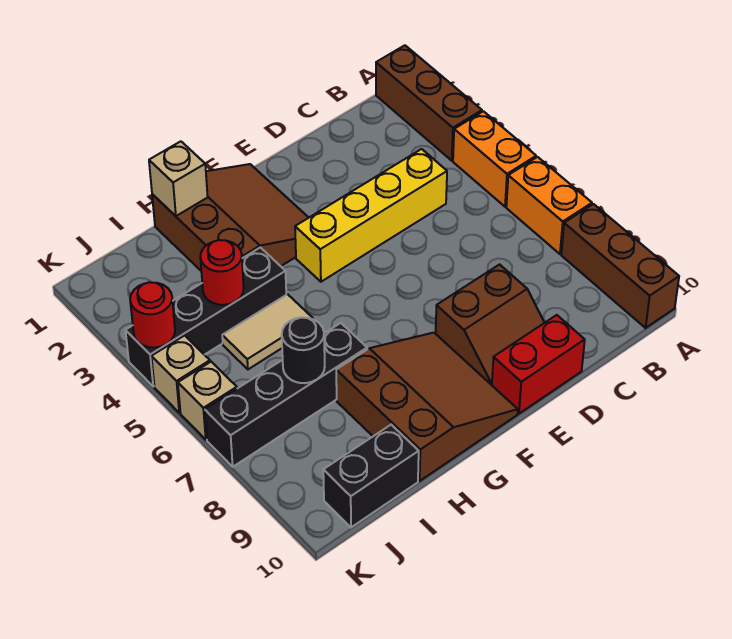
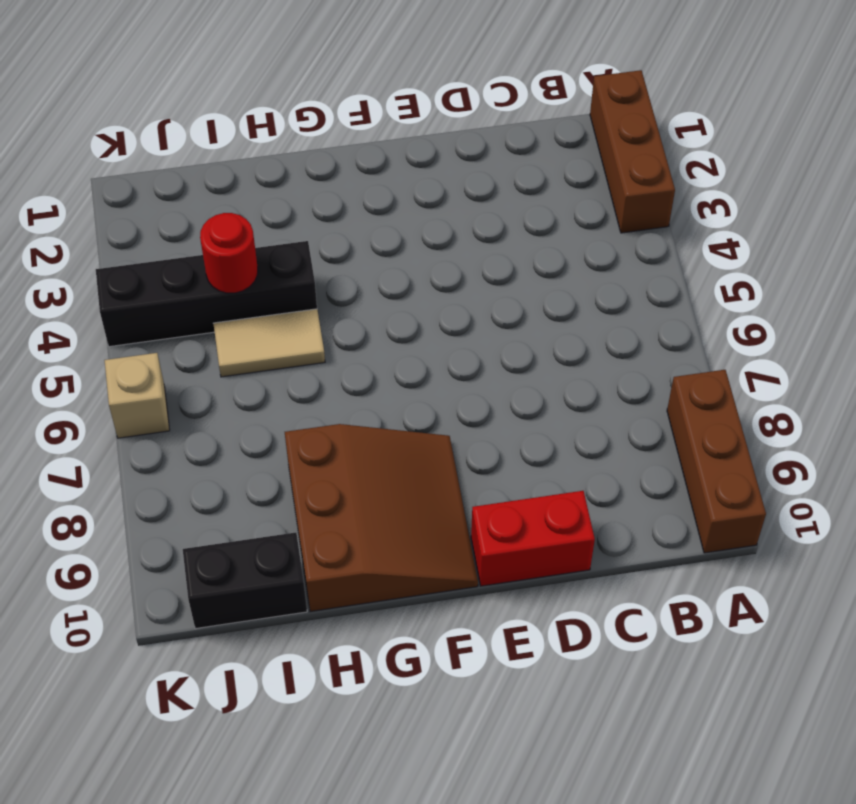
none -> orange 1x2 brick [453,111,536,207]
none -> orange 1x2 brick [506,157,592,254]
none -> yellow 1x4 brick [295,149,447,282]

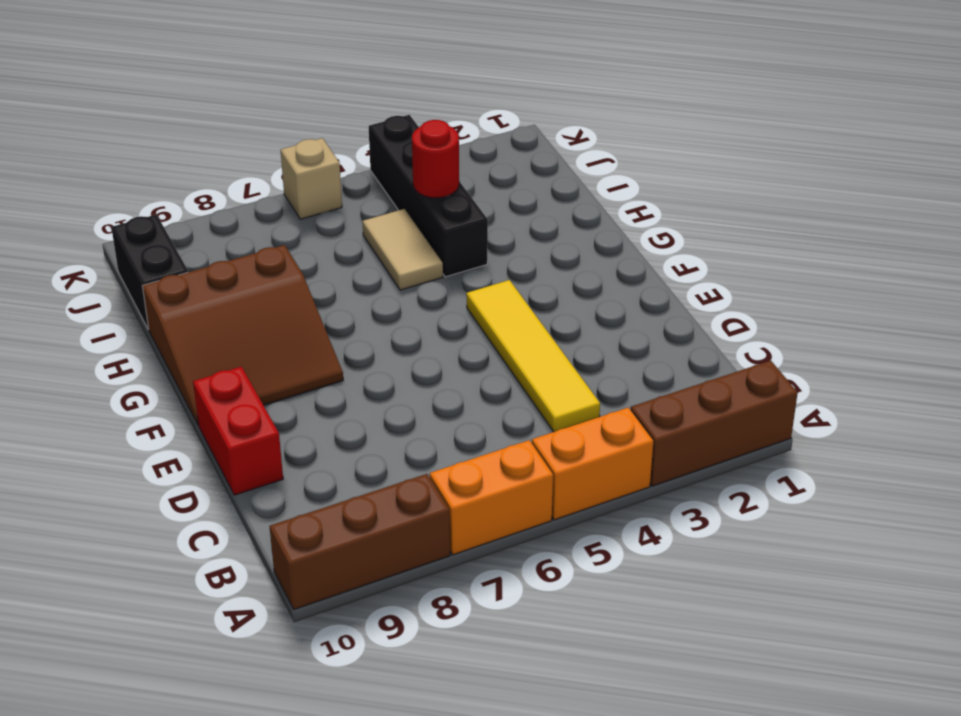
yellow 1x4 tile [466,280,600,432] -> yellow 1x4 brick [295,149,447,282]
none -> brown 2x2 slope [436,265,544,385]
none -> brown 3x3 slope [152,164,309,270]
none -> black 1x4 brick [205,323,367,467]

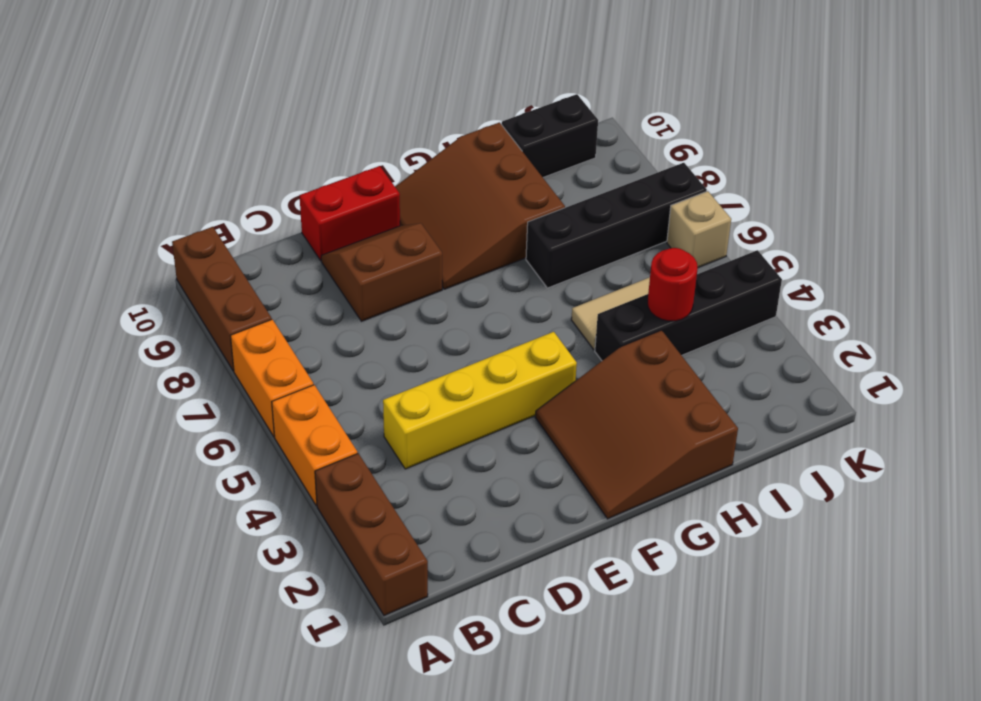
none -> tan 1x1 brick [151,335,210,413]
none -> tan 1x1 brick [149,141,208,216]
none -> black 1x1 round brick [282,317,325,383]

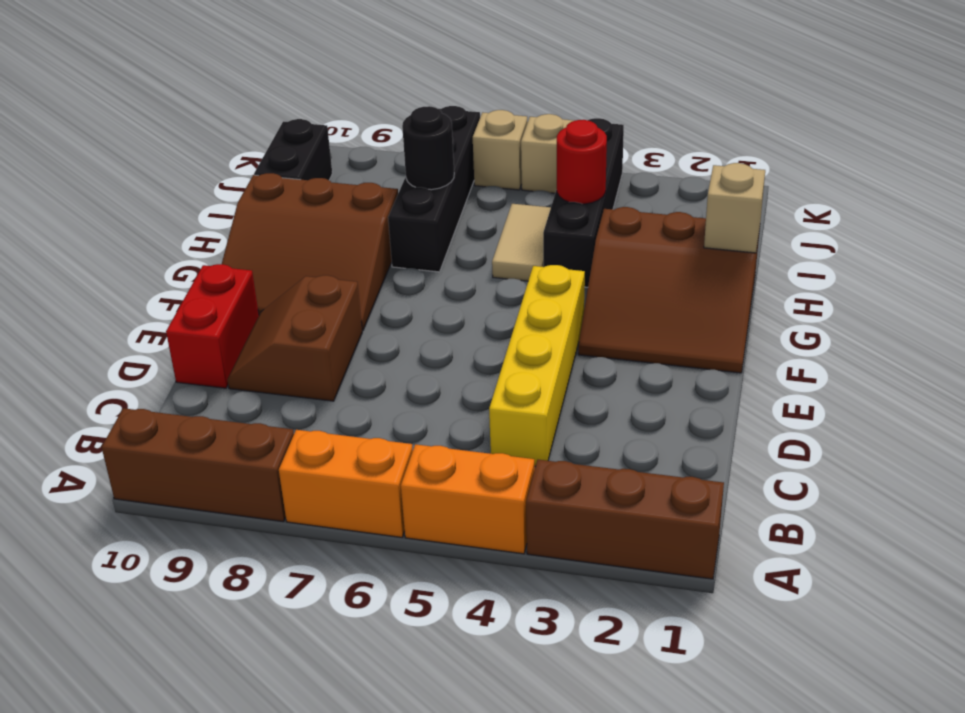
none -> red 1x1 round brick [130,282,175,348]

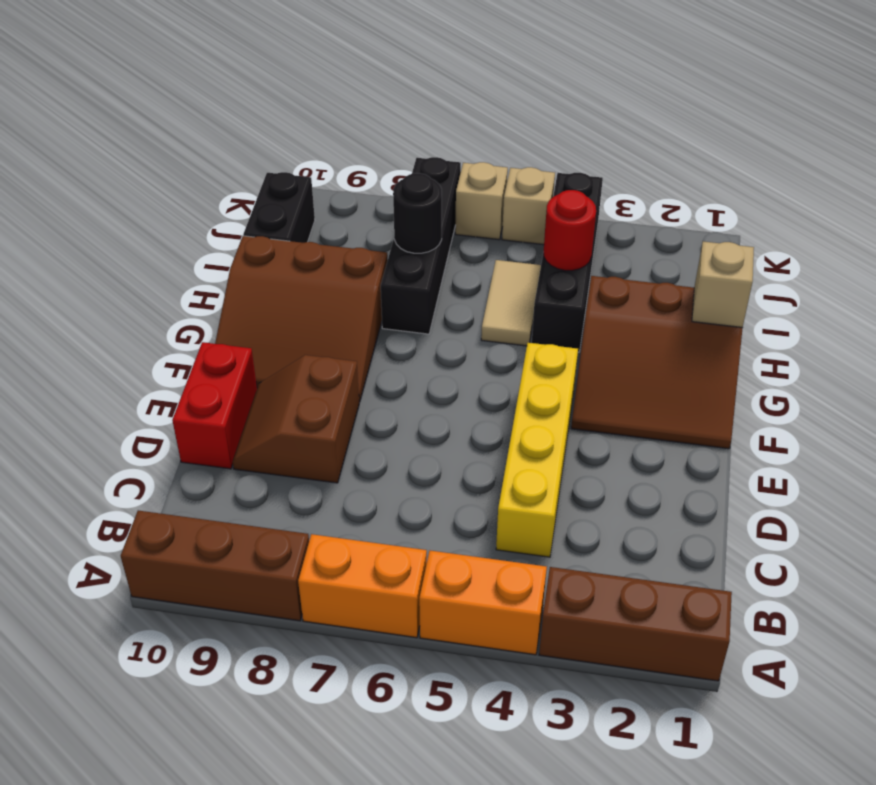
none -> red 1x1 round brick [130,282,175,348]

